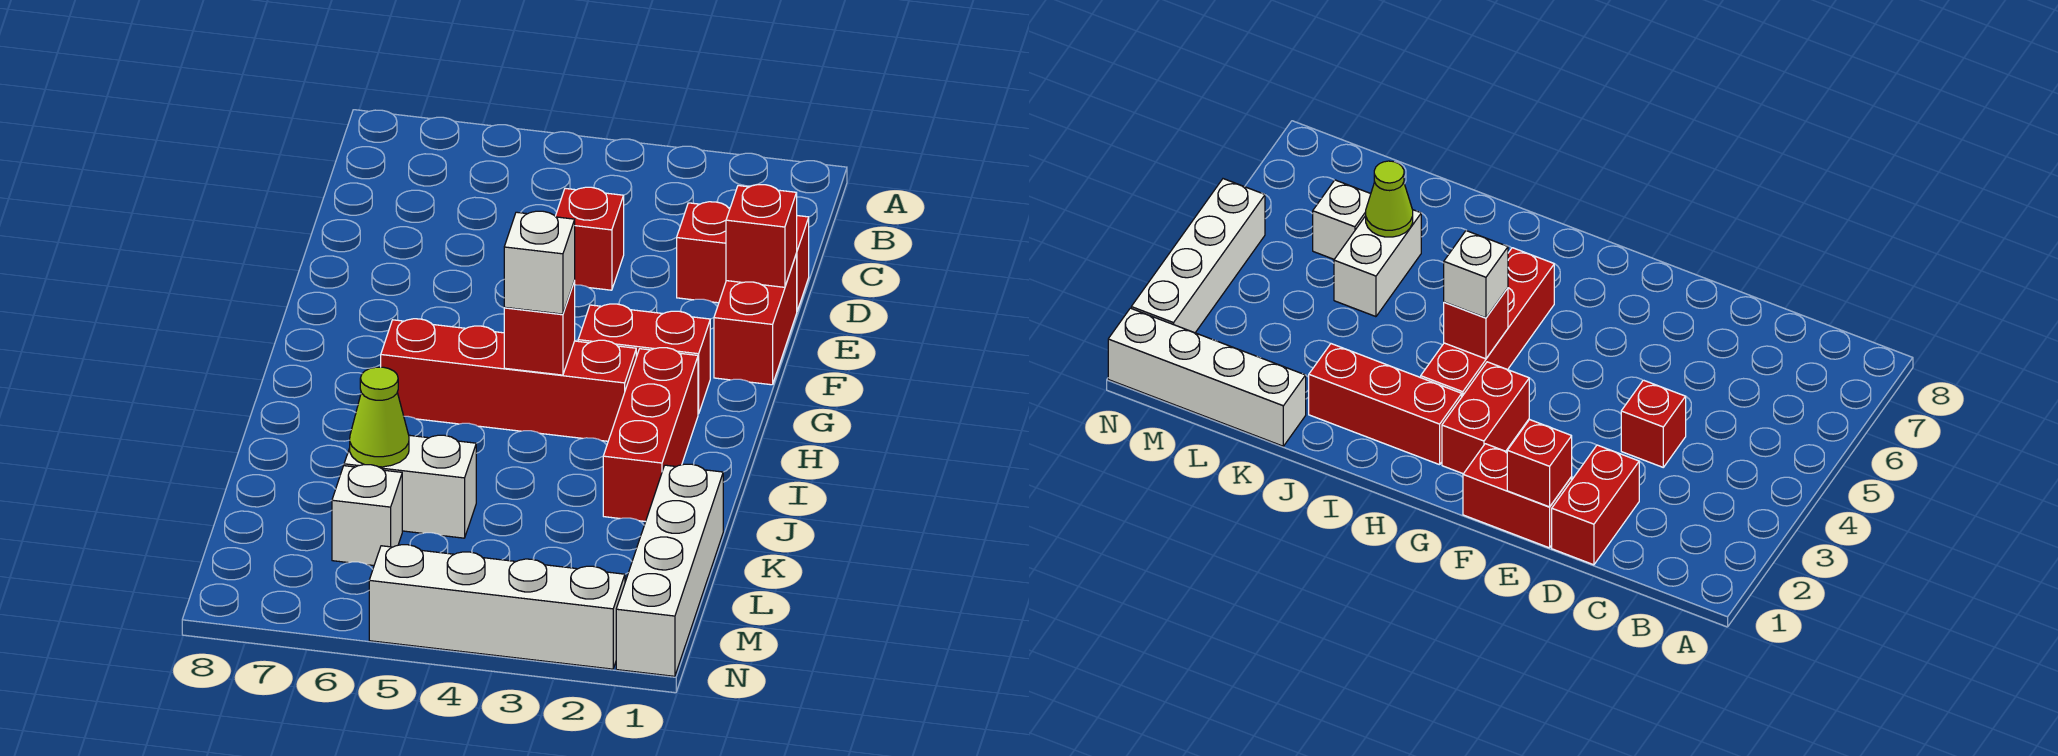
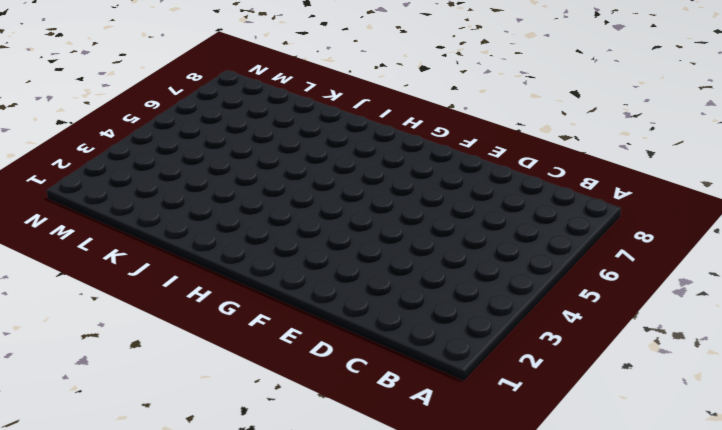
none -> red 1x2 brick [677,202,809,311]
none -> red 1x1 brick [555,187,624,290]
none -> red 1x2 brick [714,254,797,385]

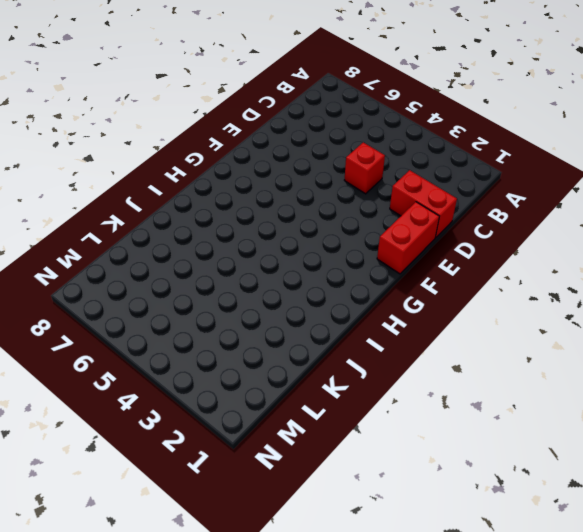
none -> red 1x2 brick [578,304,710,414]
none -> red 1x3 brick [603,348,698,522]
none -> red 1x4 brick [381,319,636,441]

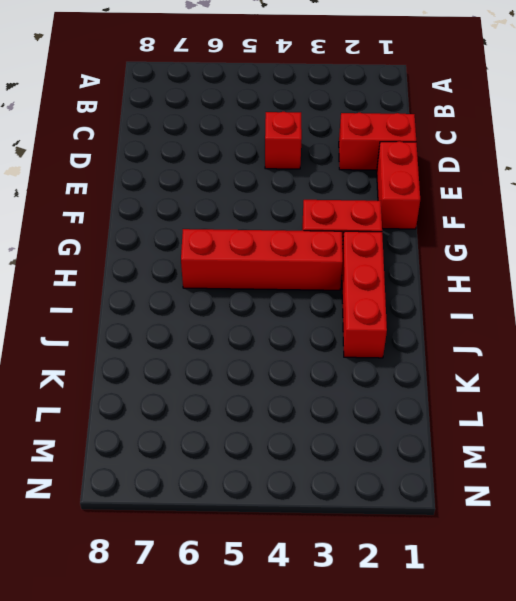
none -> white 1x4 brick [616,464,723,676]
none -> white 1x2 brick [344,435,476,538]
none -> white 1x1 brick [332,465,402,566]

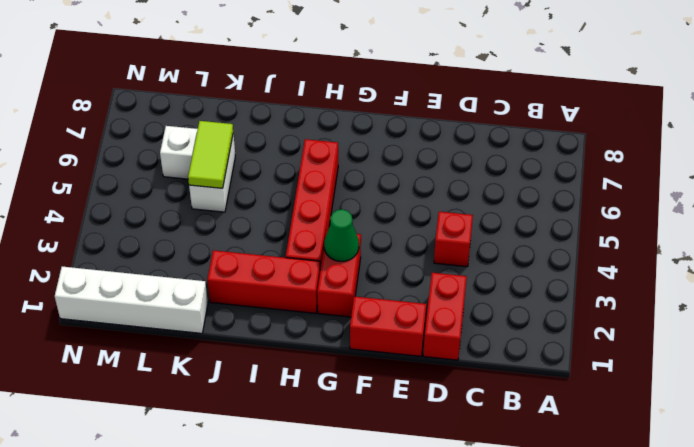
green 1x1 cone [324,209,359,261] -> none
lime 1x2 tile [188,121,233,188] -> lime 1x1 cone [350,367,409,467]
none -> white 1x4 brick [369,545,625,669]
none -> red 1x1 brick [726,185,797,287]
none -> red 1x1 brick [504,281,575,375]

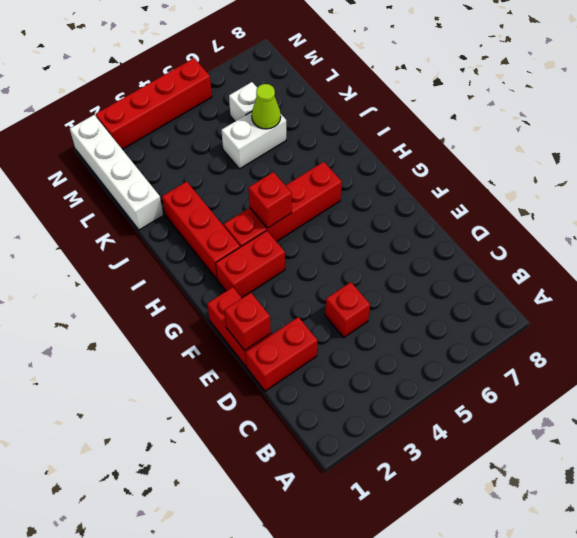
red 1x4 brick [96,58,212,149] -> white 1x4 brick [369,545,625,669]
none -> white 1x1 brick [504,211,575,314]

